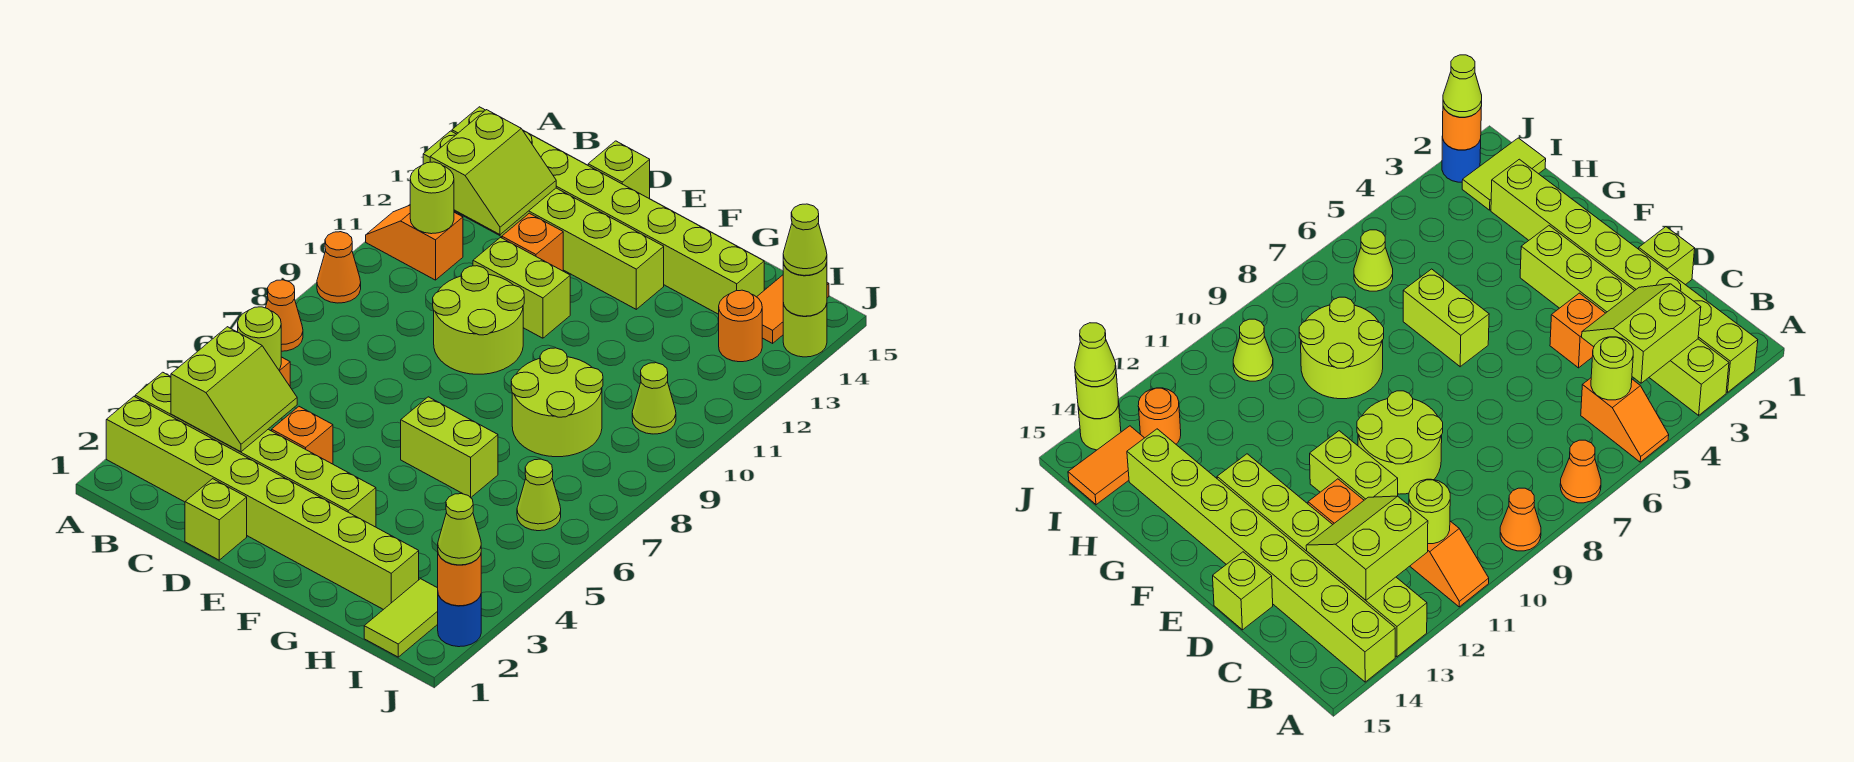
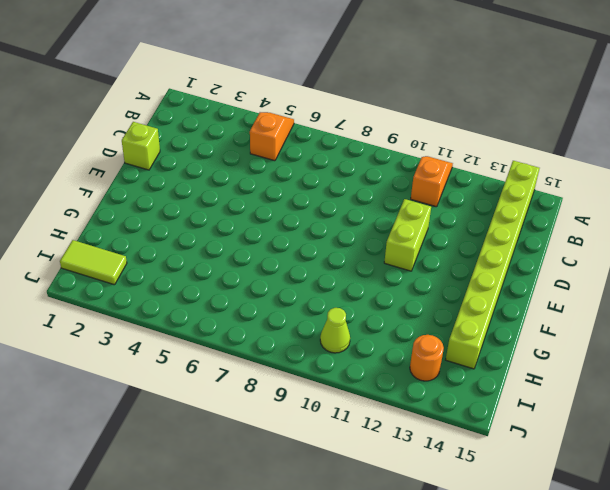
none -> lime 1x8 brick [106,397,419,610]
none -> lime 1x6 brick [135,372,376,527]
none -> orange 1x1 cone [266,280,303,351]
none -> orange 1x1 cone [317,232,361,303]

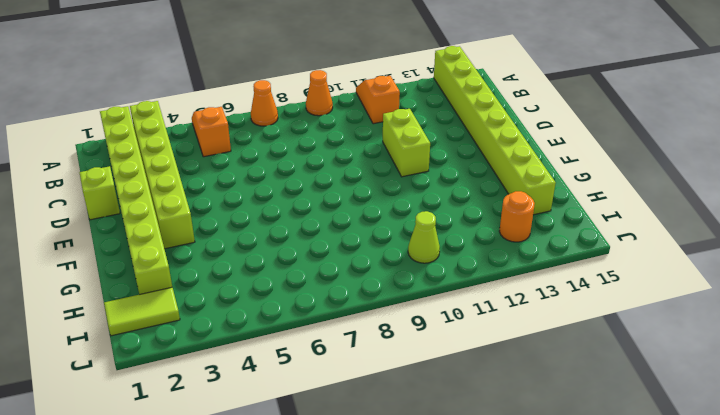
none -> lime 1x6 brick [423,131,664,309]
none -> orange 1x1 brick [272,407,333,464]
none -> lime 2x2 round brick [433,266,524,374]
none -> orange 1x1 brick [502,213,563,271]

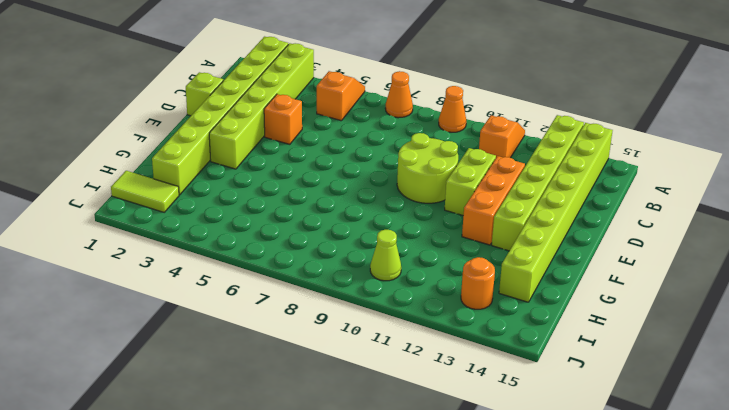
orange 1x3 brick [462,156,525,245] -> orange 1x1 brick [502,213,563,271]
none -> lime 1x1 brick [588,141,650,199]
none -> lime 1x2 brick [401,397,498,498]
none -> lime 2x2 round brick [511,348,603,457]
none -> lime 1x1 cone [517,459,561,531]

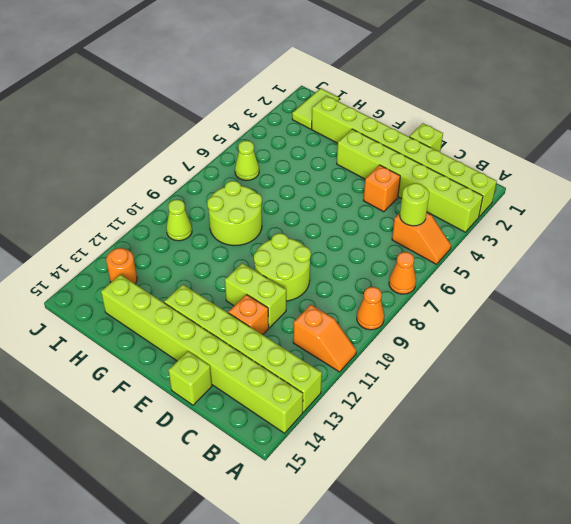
none -> lime 1x2 brick [401,397,498,498]
none -> orange 1x2 tile [757,275,829,343]
none -> blue 1x1 round brick [438,595,481,647]
none -> lime 1x1 round brick [783,303,827,357]

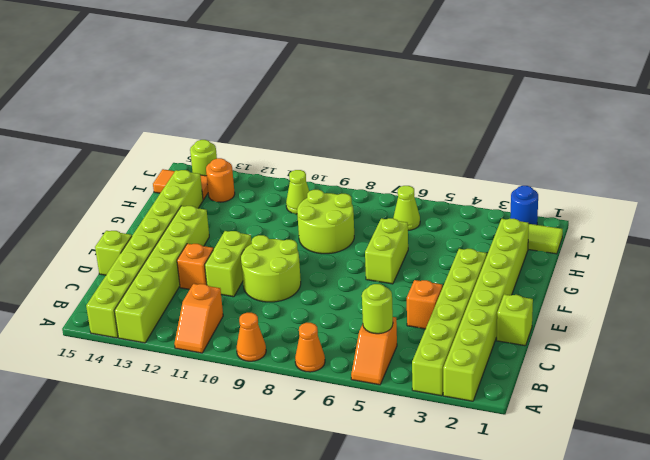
none -> lime 2x2 slope [171,327,297,452]
none -> lime 1x1 round brick [410,162,454,234]
none -> lime 2x2 slope [430,110,556,235]
none -> orange 1x1 round brick [438,554,481,606]

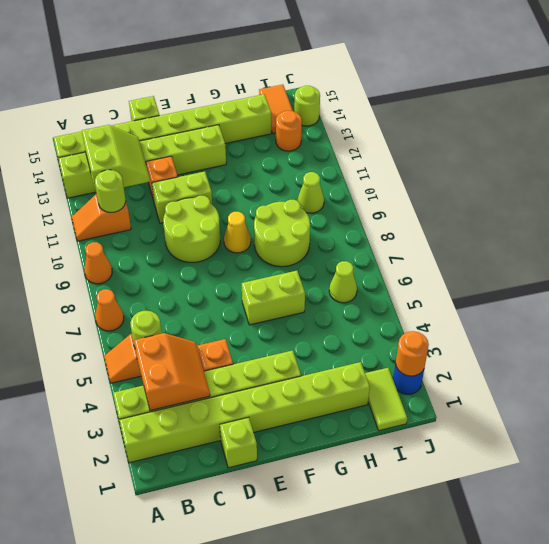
orange 2x2 slope [134,333,210,411] -> lime 2x2 slope [171,327,297,452]
yellow 1x1 cone [224,212,251,253] -> none
none -> lime 1x1 round brick [783,262,827,316]
none -> lime 1x1 cone [438,494,481,565]
none -> lime 1x1 cone [783,204,827,276]

